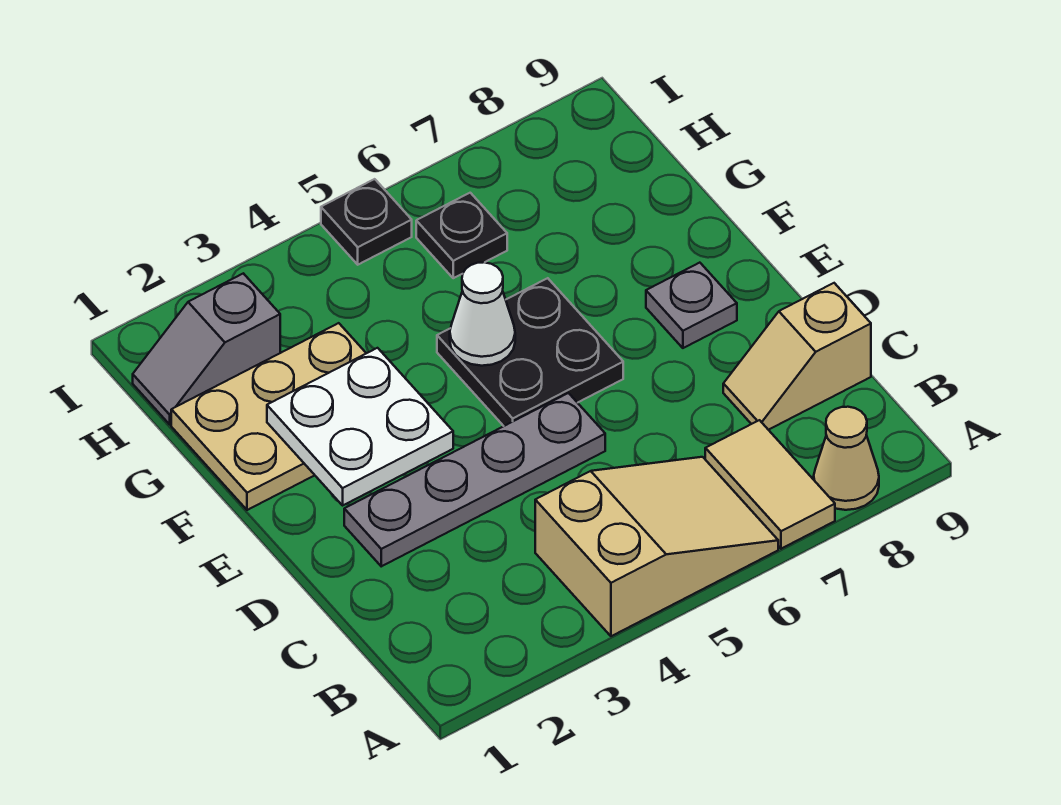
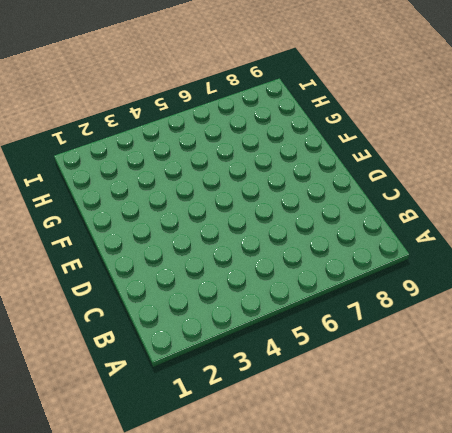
none -> tan 2x3 slope [535,457,778,636]
none -> tan 1x2 tile [705,420,835,549]
none -> tan 1x1 cone [814,407,879,510]

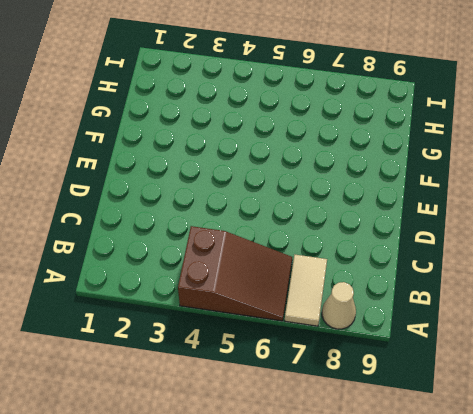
brown 2x3 slope [178,226,292,321] -> tan 2x3 slope [535,457,778,636]
none -> tan 1x2 slope [723,283,871,430]
none -> grey 1x4 plate [344,393,605,566]
none -> black 2x2 plate [437,278,623,426]

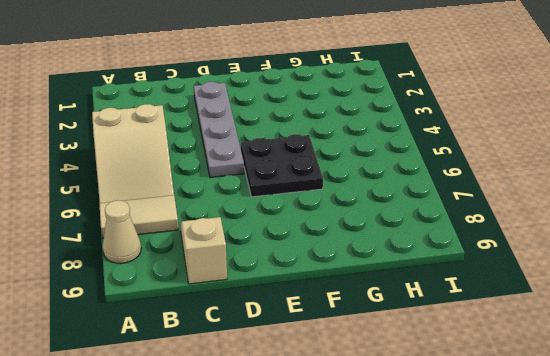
none -> grey 1x1 plate [646,263,737,348]
none -> tan 2x3 plate [171,323,366,510]
none -> grey 1x2 slope [133,273,280,424]

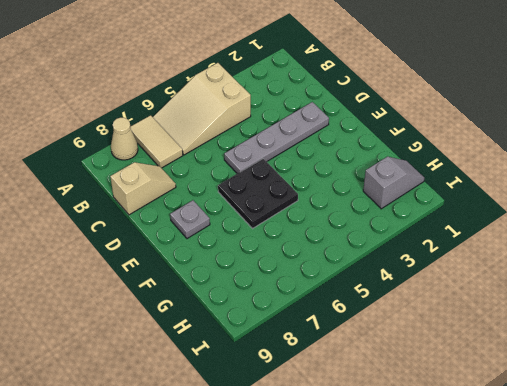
none -> tan 2x3 plate [171,323,366,510]
none -> black 1x1 plate [416,193,507,278]
none -> black 1x1 plate [321,179,412,265]

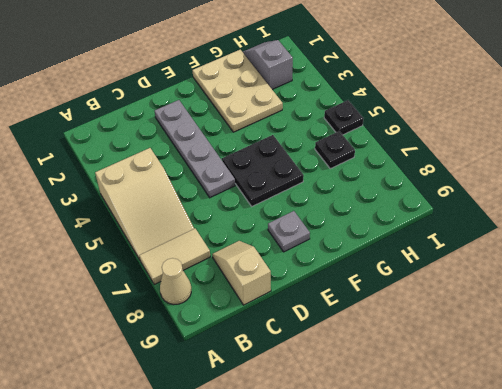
none -> white 2x2 plate [267,348,453,505]
none -> white 1x1 cone [450,262,515,366]

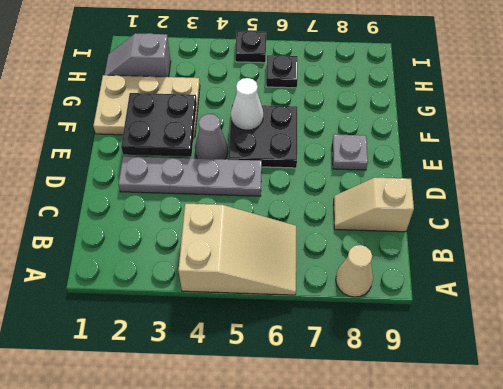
black 2x2 plate [121,93,197,157] -> white 2x2 plate [267,348,453,505]
grey 1x1 cone [195,114,228,159] -> none
none -> tan 1x2 tile [705,420,835,549]

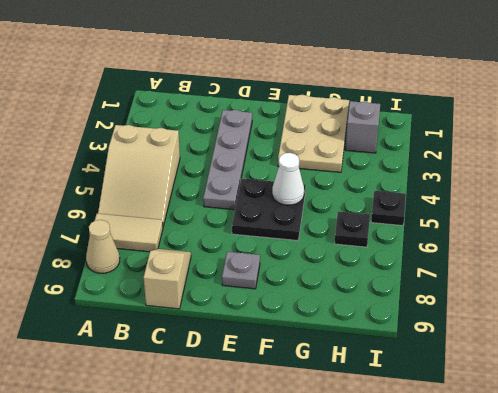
none -> white 2x2 plate [267,348,453,505]

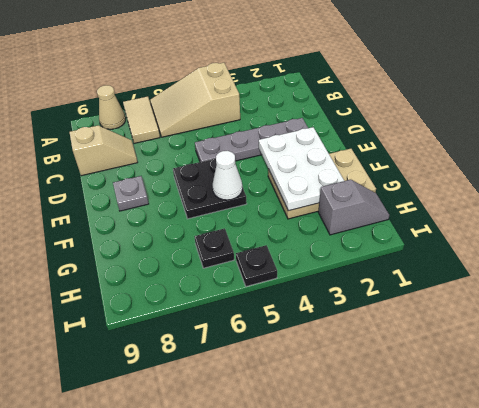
white 2x3 plate [259,127,344,211] -> white 2x2 plate [267,348,453,505]

